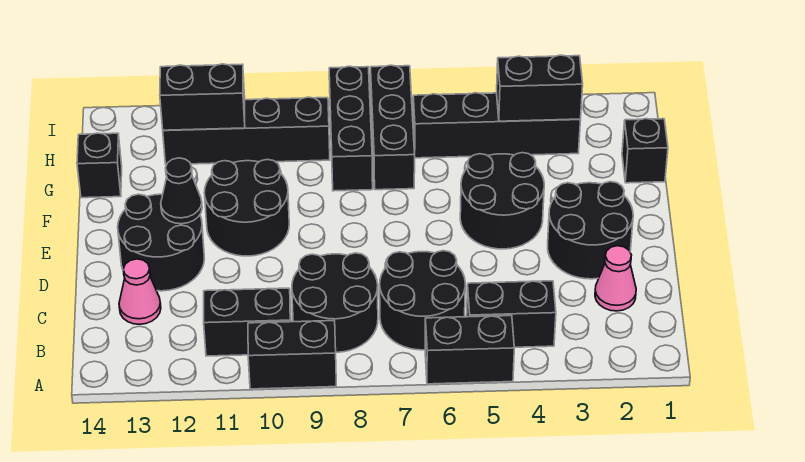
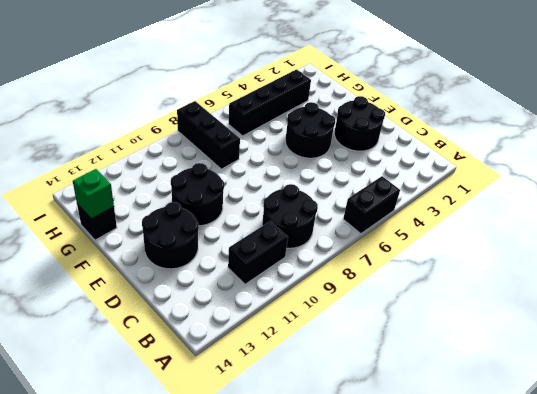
green 1x1 brick [73,169,114,219] -> none
none -> black 1x2 brick [248,321,336,389]
none -> black 1x2 brick [467,281,556,347]
none -> black 2x2 round brick [380,251,465,350]

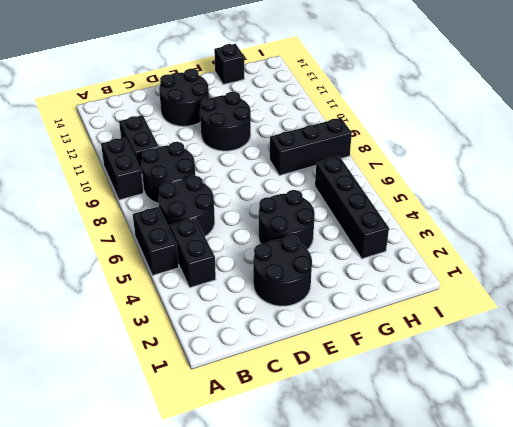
none -> pink 1x1 cone [595,246,636,311]
none -> pink 1x1 cone [119,259,161,324]
none -> black 1x1 brick [622,119,668,183]

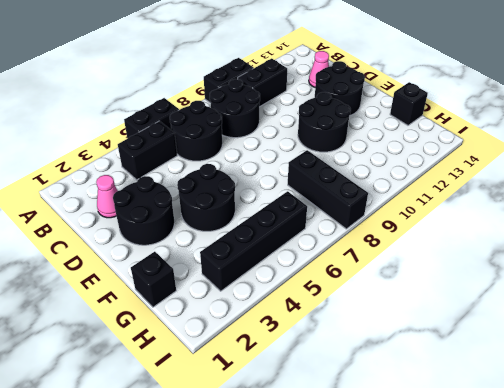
none -> black 1x3 brick [371,65,415,190]
none -> black 1x4 brick [163,97,330,165]
none -> black 1x1 cone [161,158,202,224]

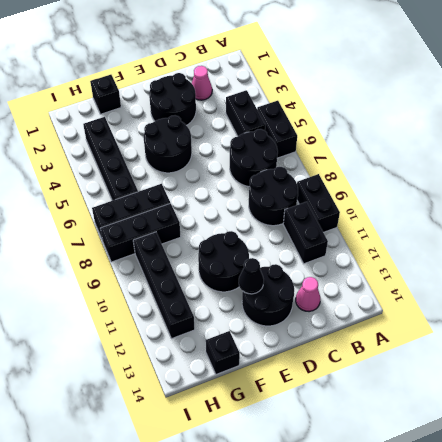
none -> black 1x2 brick [497,55,583,121]
none -> black 1x2 brick [160,64,245,130]

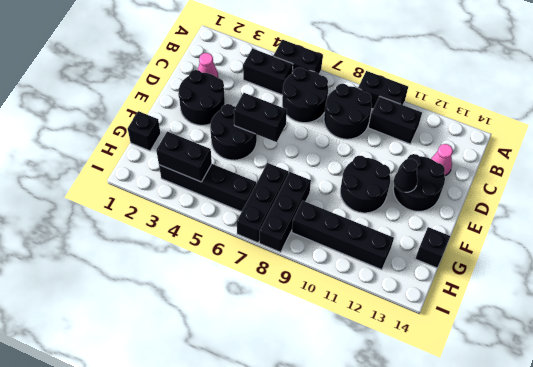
black 1x2 brick [234,93,287,142] -> black 1x2 brick moved to [160,64,245,130]

